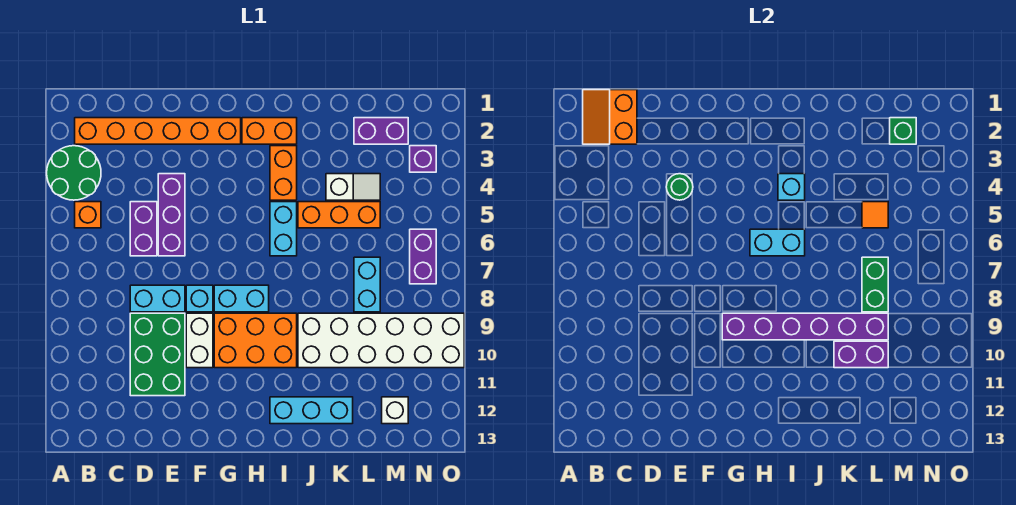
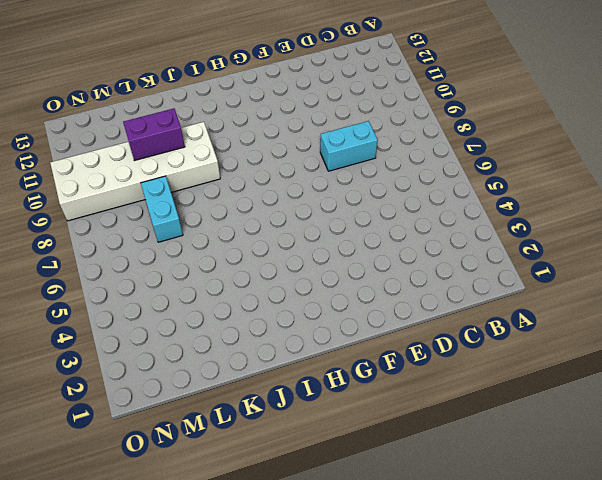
none -> green 2x2 round brick [47,146,101,200]
none -> orange 1x6 brick [75,118,241,144]
none -> orange 1x1 brick [75,202,101,228]
none -> purple 1x2 brick [130,202,157,256]

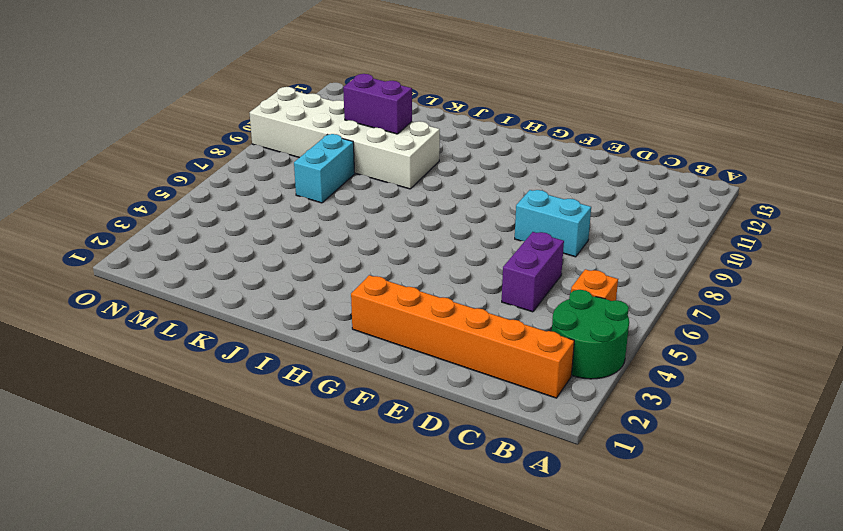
none -> green 2x3 brick [130,313,185,396]
none -> purple 1x3 brick [158,174,185,256]
none -> cyan 1x1 brick [186,285,213,312]
none -> white 1x2 brick [186,313,213,368]

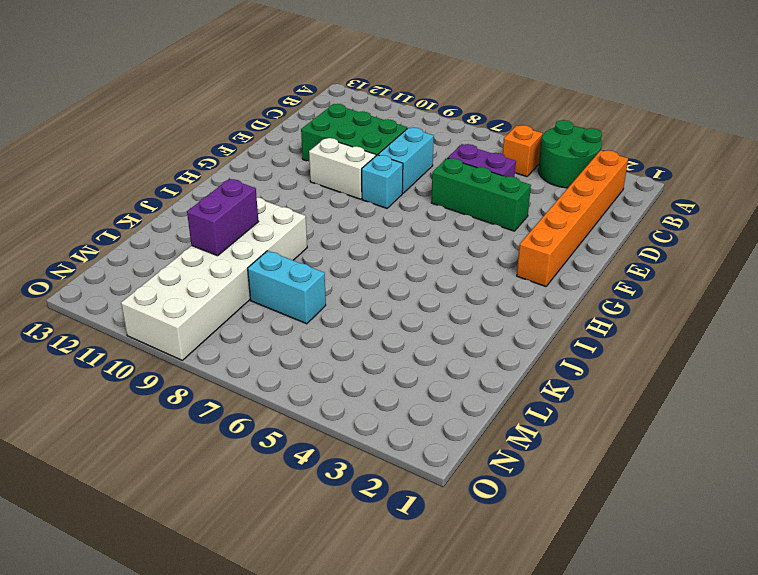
green 1x3 brick [431,158,531,231] -> purple 1x3 brick [158,174,185,256]
none -> cyan 1x2 brick [214,285,269,312]
none -> orange 2x3 brick [214,313,297,368]
none -> orange 1x2 brick [242,118,297,144]
none -> orange 1x2 brick [270,146,297,200]

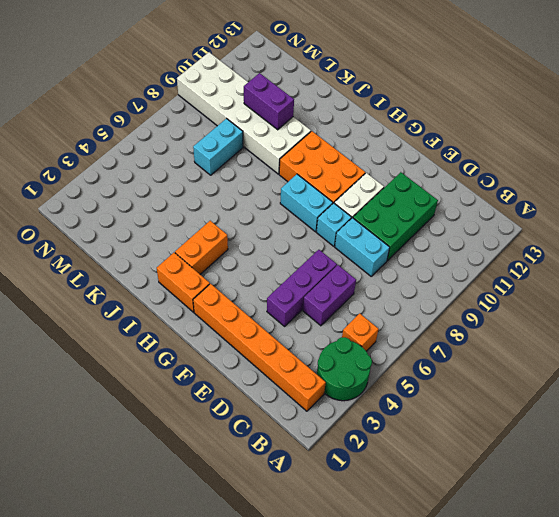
none -> cyan 1x2 brick [270,202,297,256]
none -> cyan 1x3 brick [270,397,353,424]
none -> orange 1x3 brick [298,202,380,228]
none -> white 1x2 slope [326,174,380,200]

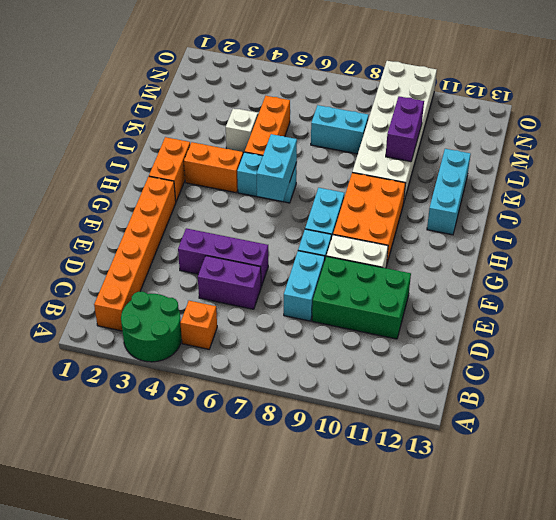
none -> purple 1x2 brick [354,118,408,144]
none -> white 1x1 brick [382,397,408,424]
none -> purple 1x1 brick [410,146,436,172]
none -> purple 1x2 brick [410,229,436,284]

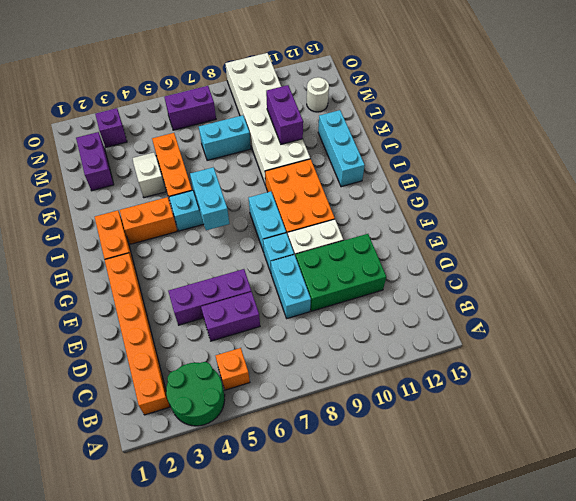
white 1x1 round brick [307,77,329,112] -> white 1x1 brick [382,397,408,424]
none -> orange 2x2 slope [583,90,637,144]
none -> green 1x1 round brick [666,174,693,200]
none -> purple 1x6 brick [722,313,888,340]
none -> cyan 1x1 brick [778,174,805,200]

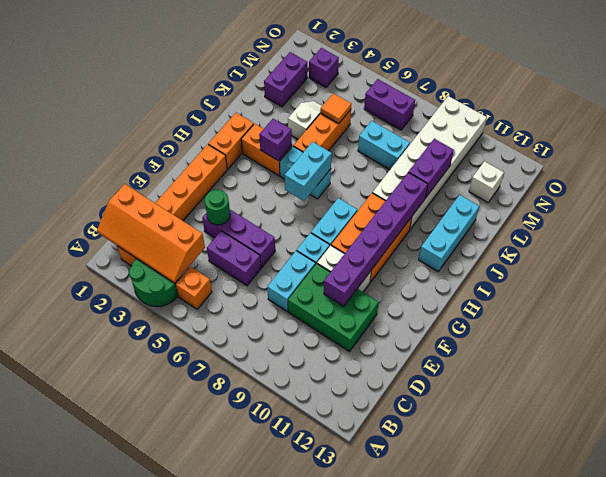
orange 2x4 slope [97,184,205,283] -> orange 2x2 slope [583,90,637,144]
purple 1x6 brick [324,173,428,306] -> purple 1x6 brick moved to [722,313,888,340]
purple 1x1 brick [259,119,292,161] -> cyan 1x1 brick [778,174,805,200]
none -> green 1x2 brick [862,257,888,312]
none -> green 1x1 brick [890,118,916,144]

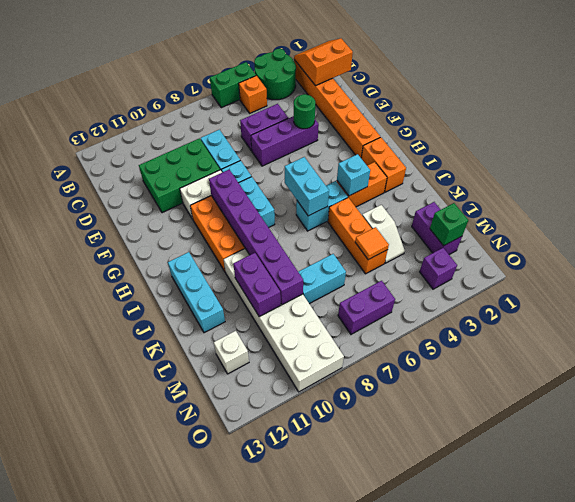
green 1x2 brick [210,62,256,108] -> green 1x2 brick moved to [862,257,888,312]

